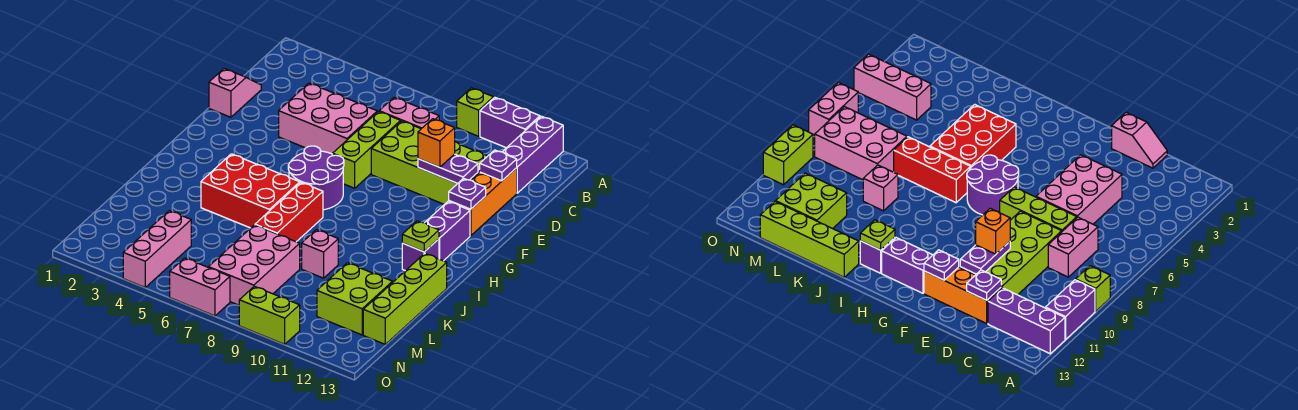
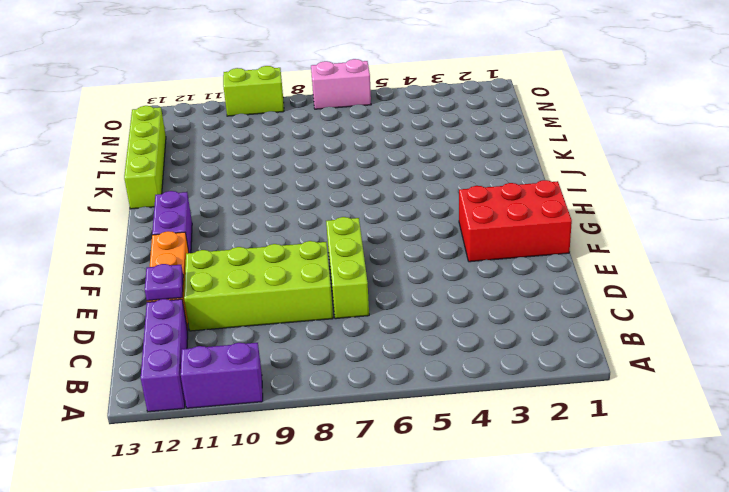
red 2x3 brick [459,180,572,262] -> red 2x3 brick moved to [201,154,300,228]
none -> lime 1x1 brick [457,88,494,136]
none -> pink 1x2 brick [379,97,439,129]
none -> pink 1x2 slope [209,69,261,117]

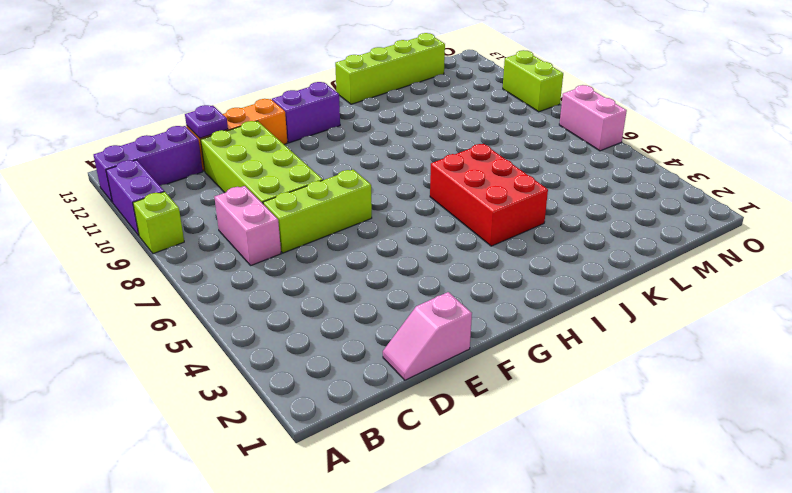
none -> pink 2x3 brick [279,83,377,154]
none -> purple 2x2 round brick [288,146,344,210]
none -> red 1x3 brick [255,183,323,242]

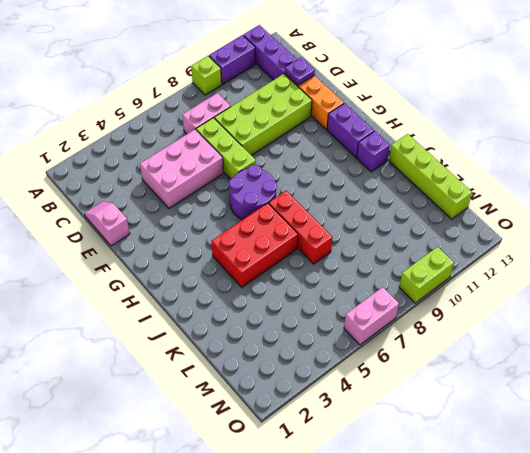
none -> pink 1x1 brick [302,230,338,278]
none -> pink 2x3 brick [209,225,300,305]
none -> lime 2x2 brick [317,263,393,335]

